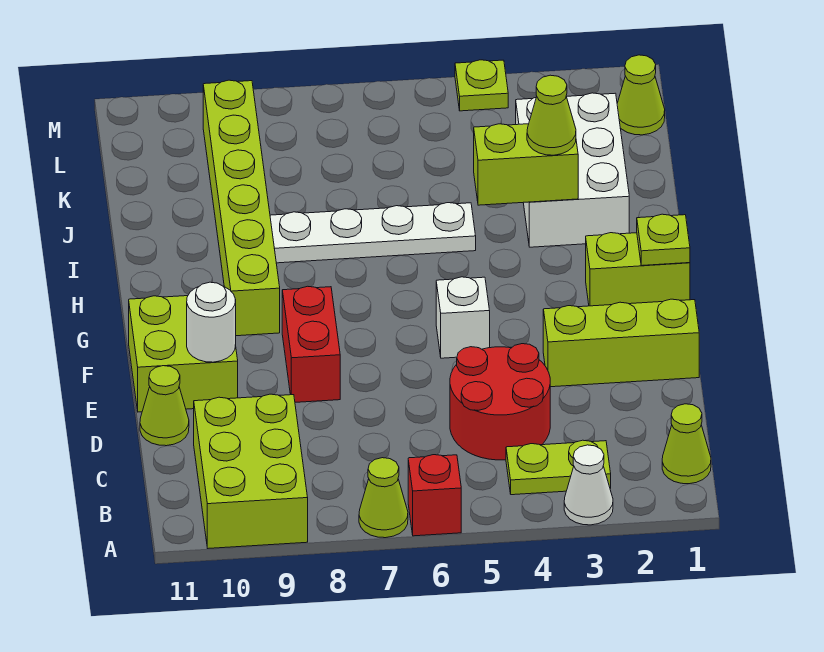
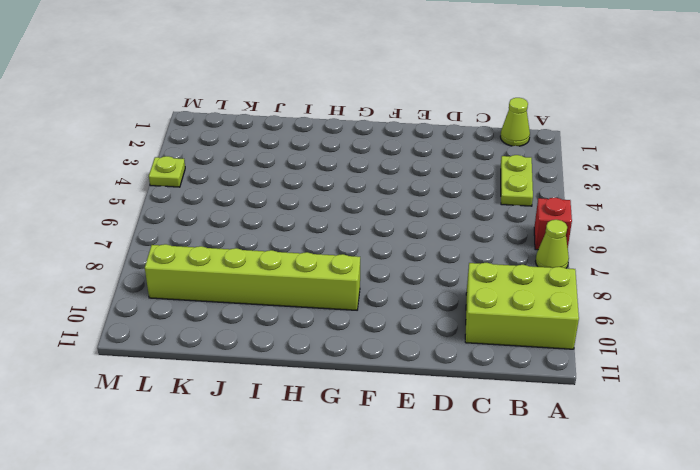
none -> white 1x1 cone [564,445,613,525]
none -> red 2x2 round brick [450,344,550,460]
none -> lime 1x1 cone [140,366,189,446]

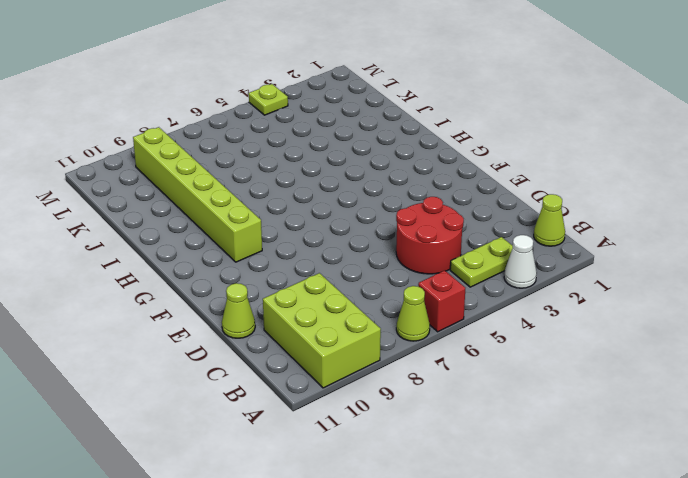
none -> lime 1x3 brick [543,299,699,387]
none -> red 1x2 brick [282,286,340,402]
none -> lime 2x2 brick [129,296,238,412]

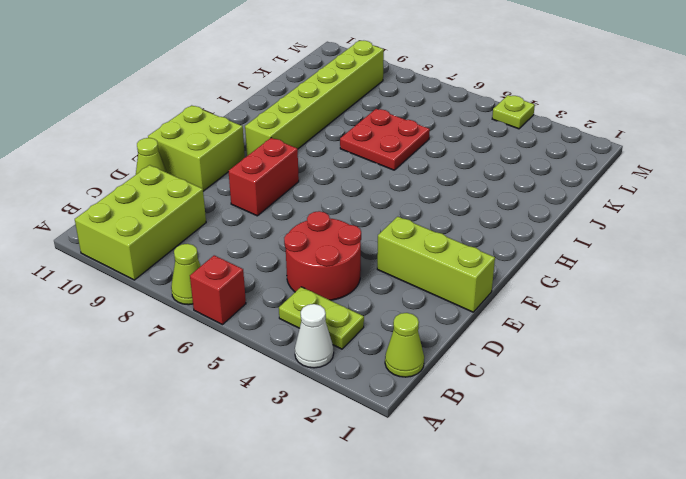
red 2x2 plate [340,109,430,170] -> white 1x4 plate [270,203,476,263]
none -> white 1x1 brick [436,277,490,358]
none -> lime 1x2 brick [586,233,690,306]
none -> white 2x3 brick [516,93,629,247]

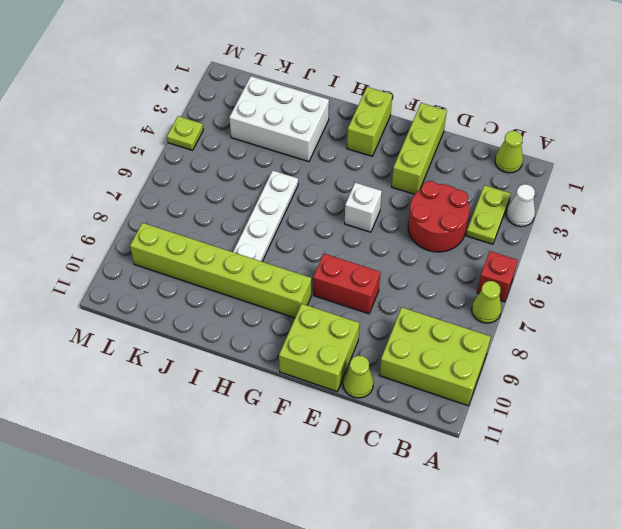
none -> lime 1x1 cone [617,55,665,135]
none -> white 1x1 round brick [187,282,236,362]
none -> lime 1x1 plate [637,214,690,266]

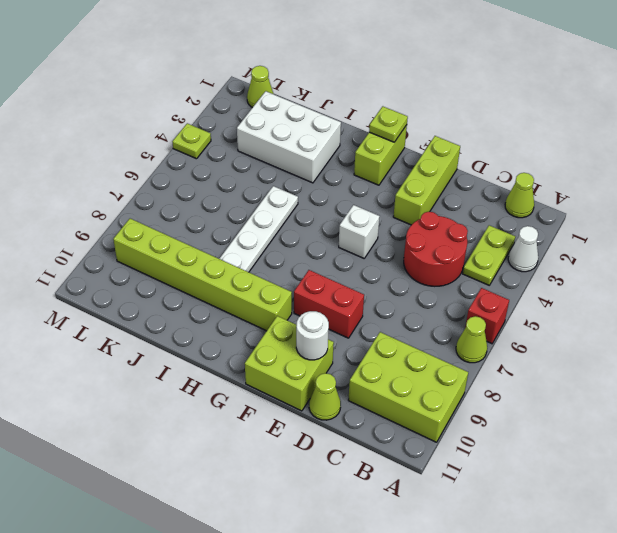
none -> lime 1x2 brick [474,124,578,205]
none -> lime 1x1 cone [527,75,576,155]

